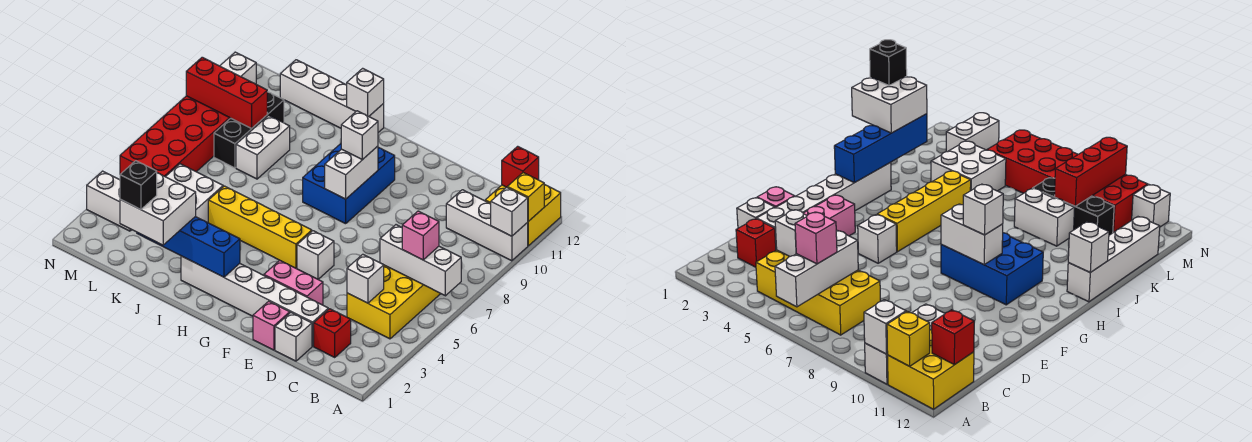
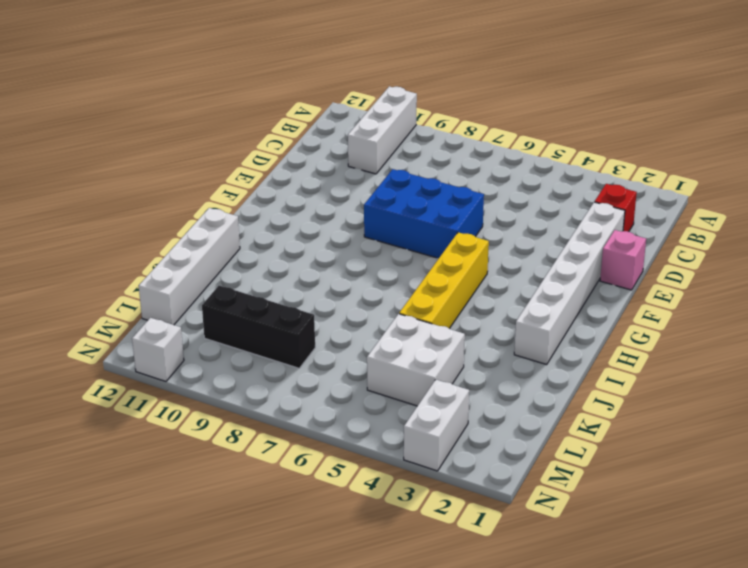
blue 2x3 brick [364,169,484,258] -> blue 2x3 brick moved to [303,144,395,224]
none -> yellow 2x2 brick [485,184,561,246]
none -> yellow 2x4 brick [347,265,441,339]
none -> white 1x1 brick [275,313,312,361]
none -> pink 1x2 brick [264,260,323,305]

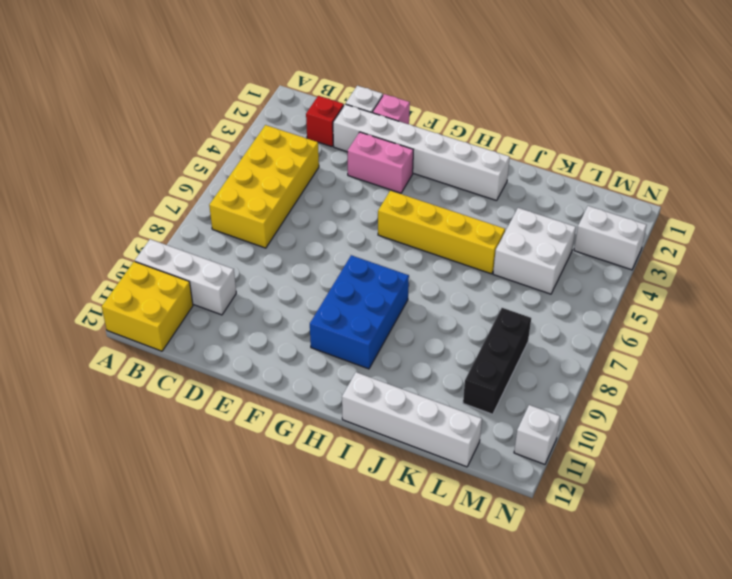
none -> white 1x1 brick [297,231,334,279]
none -> white 1x2 brick [236,115,290,179]
none -> red 2x6 brick [120,96,230,177]
none -> white 1x3 brick [380,225,461,296]

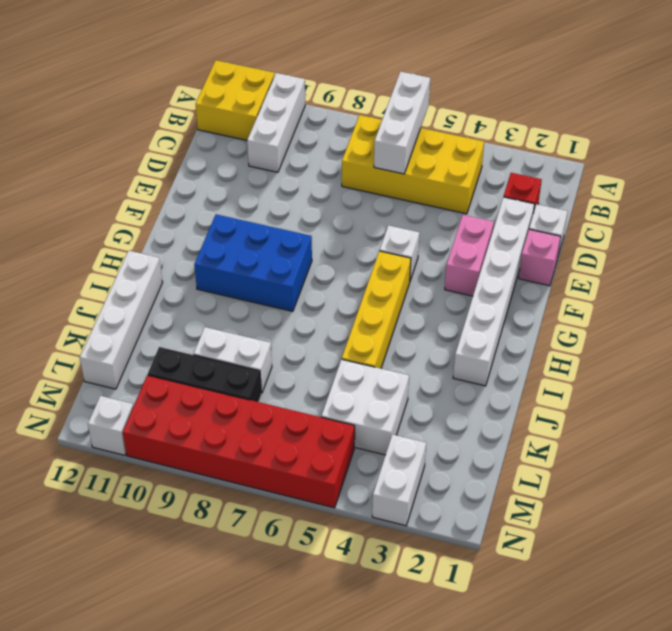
none -> white 1x1 brick [491,187,528,236]
none -> yellow 1x1 brick [507,173,544,221]
none -> red 1x1 brick [502,146,539,187]
none -> white 1x1 brick [347,254,384,303]

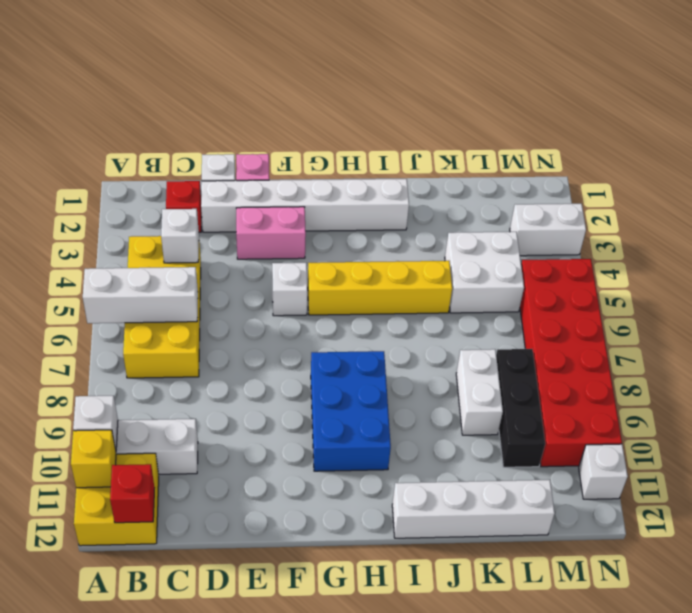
none -> white 1x2 brick [325,146,378,199]
none -> blue 1x4 brick [137,217,240,277]
none -> white 1x1 brick [347,68,384,116]
none -> red 1x3 brick [186,57,267,128]

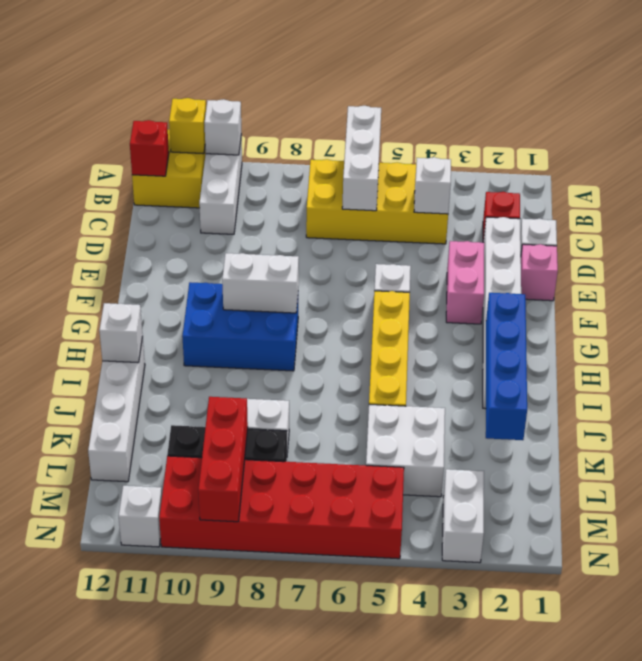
none -> pink 1x1 brick [402,211,439,260]
none -> white 1x1 brick [341,111,378,160]
none -> white 2x2 brick [120,173,196,245]
none -> black 1x1 brick [120,161,157,210]

